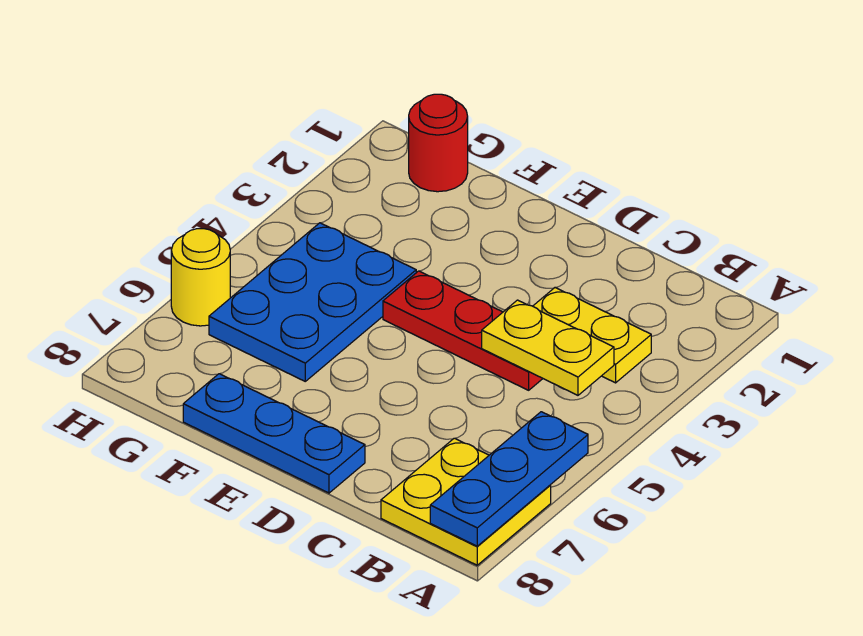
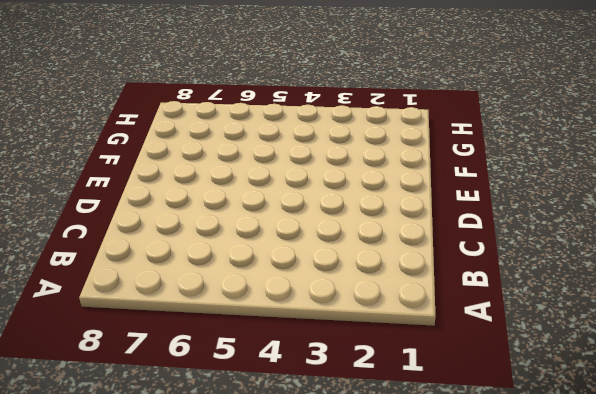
none -> yellow 2x2 plate [381,438,551,565]
none -> yellow 1x2 plate [533,288,651,383]

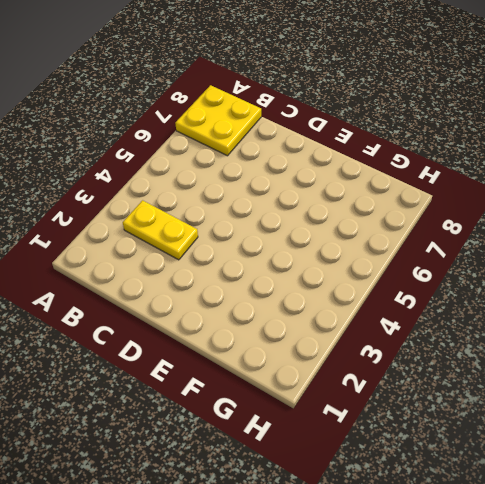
none -> red 1x3 plate [383,271,543,390]
none -> blue 1x3 plate [183,374,365,493]

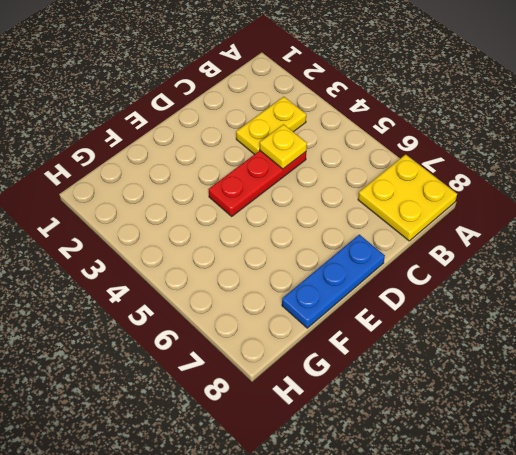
yellow 1x1 plate [260,124,307,169] -> yellow 1x2 plate [482,300,614,395]
none -> blue 2x3 plate [209,223,416,381]
none -> red 1x1 round brick [409,94,468,192]

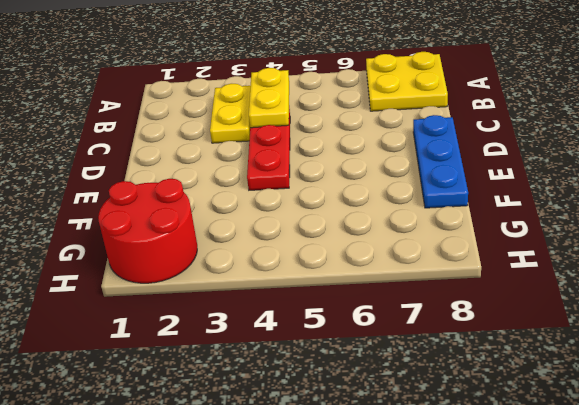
red 2x2 round brick [98,179,197,283] -> red 1x1 round brick [409,94,468,192]
none -> blue 2x3 plate [209,223,416,381]
none -> yellow 1x1 round brick [171,229,230,326]

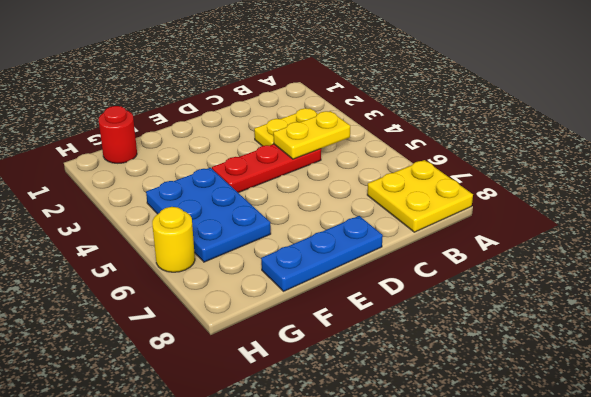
none -> blue 1x3 plate [430,412,588,546]

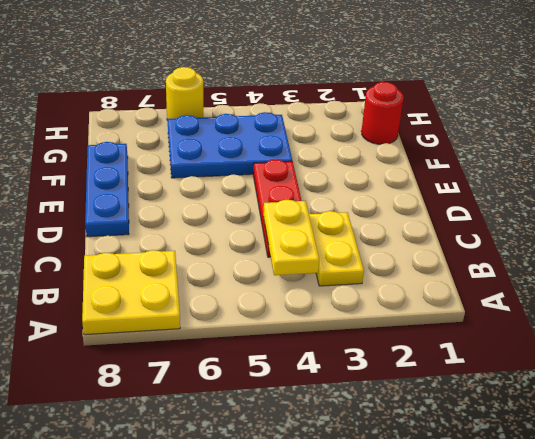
none -> blue 1x3 plate [430,412,588,546]

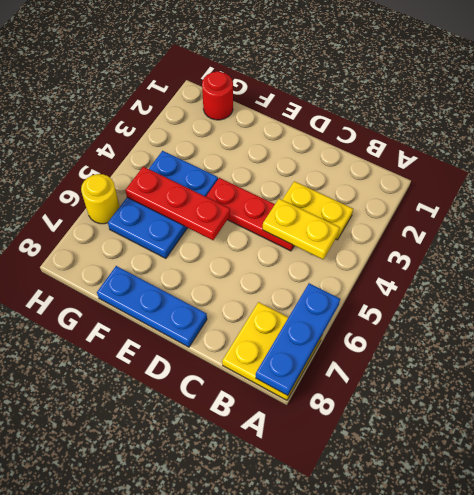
red 1x3 plate [125,167,230,240] -> none

